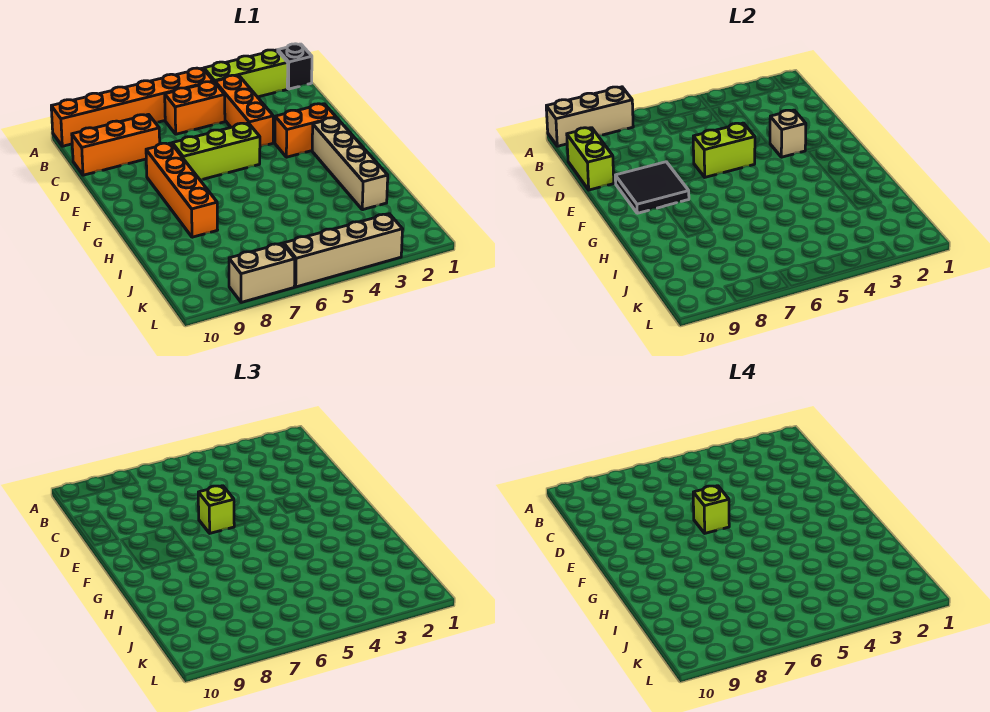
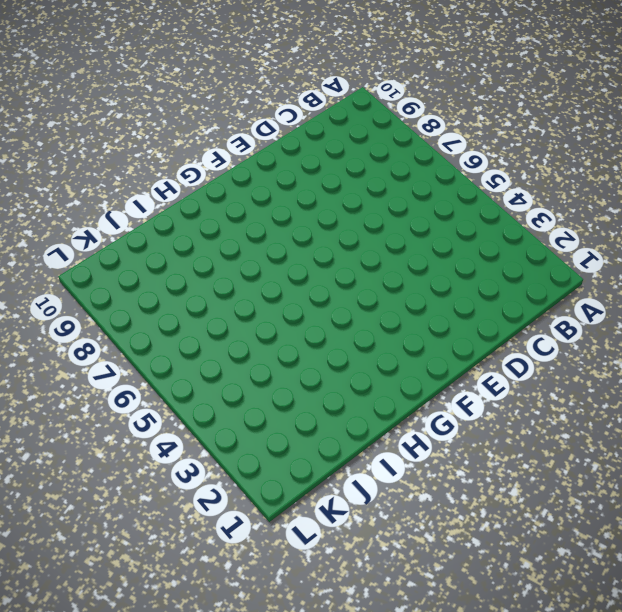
none -> black 1x1 brick [278,44,312,89]
none -> lime 1x3 brick [204,50,288,97]
none -> orange 1x6 brick [51,68,213,146]

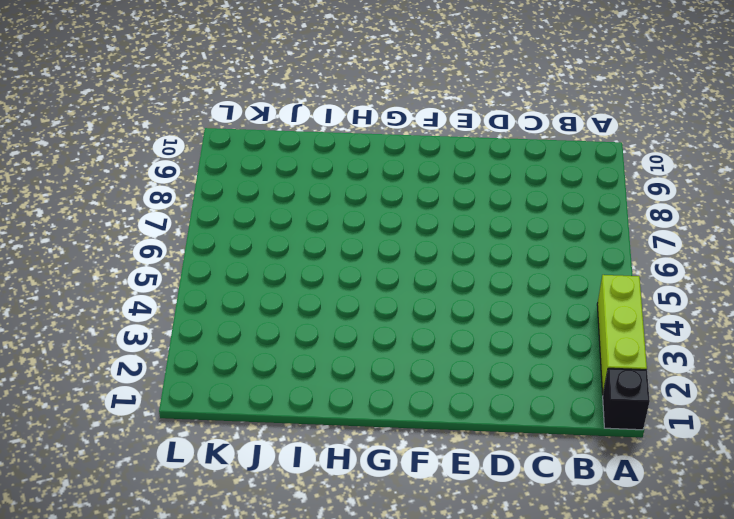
none -> orange 1x6 brick [51,68,213,146]
none -> orange 1x3 brick [215,75,273,147]
none -> orange 1x2 brick [165,82,225,134]

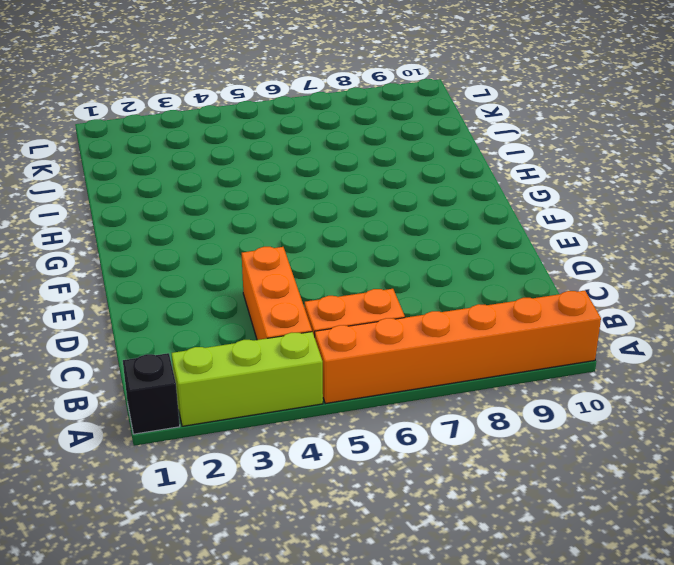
none -> orange 1x3 brick [72,115,160,175]
none -> orange 1x2 brick [275,104,336,157]
none -> lime 1x3 brick [172,123,260,180]

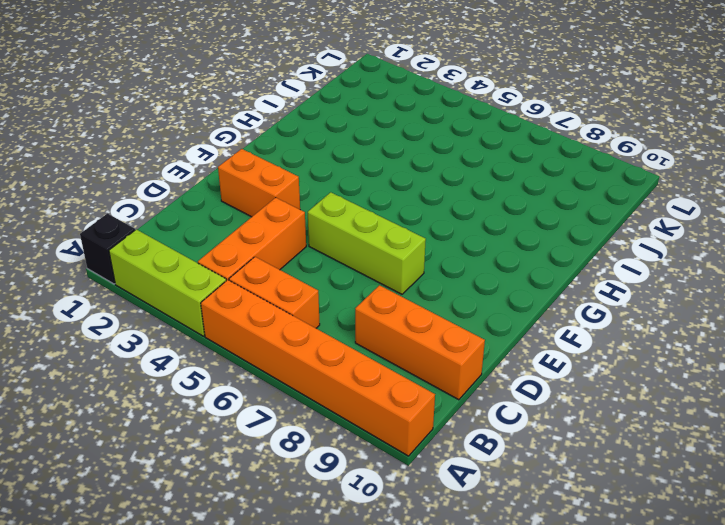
none -> orange 1x4 brick [146,143,217,237]
none -> tan 1x4 brick [312,118,388,210]
none -> tan 1x4 brick [284,214,403,287]

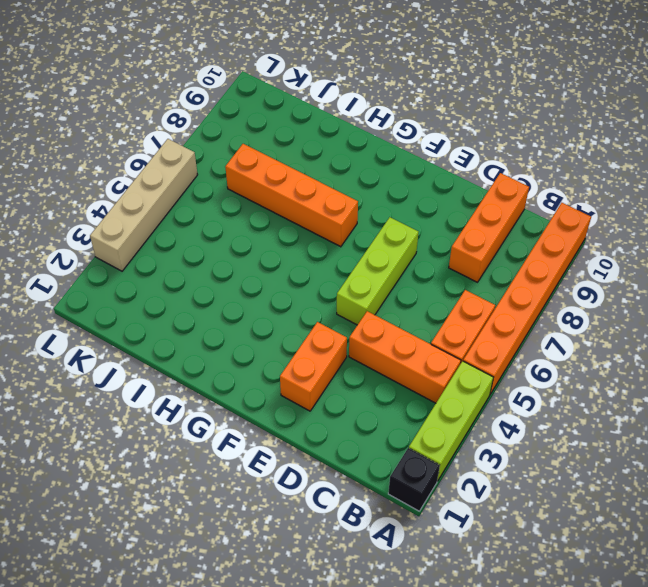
orange 1x4 brick [225,144,358,247] -> orange 1x4 brick moved to [146,143,217,237]
none -> tan 1x4 brick [312,118,388,210]
none -> tan 1x2 brick [229,243,295,302]
none -> tan 1x3 brick [546,87,633,146]

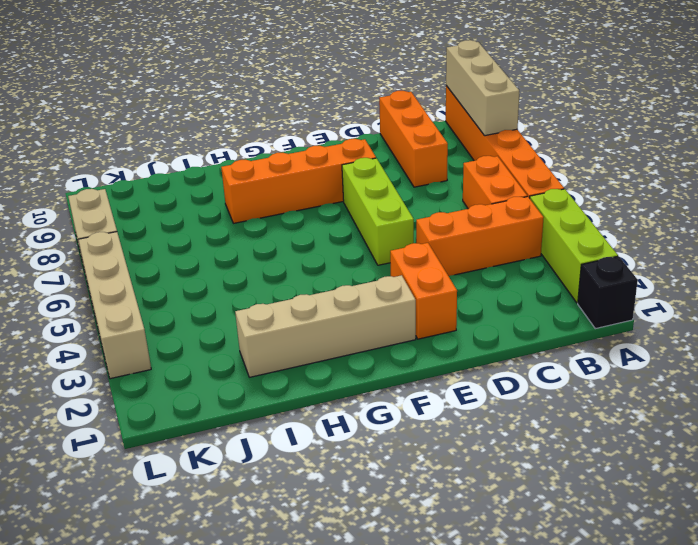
none -> lime 1x2 brick [567,128,614,190]
none -> tan 1x1 brick [770,110,806,157]
none -> lime 1x2 brick [693,123,755,177]

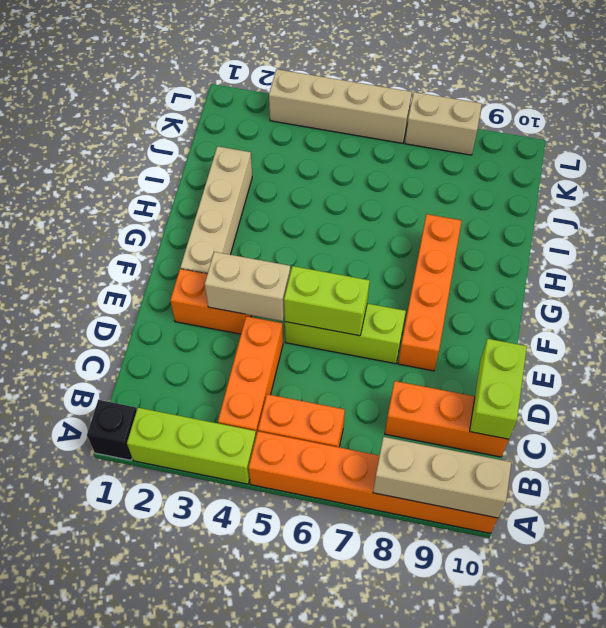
tan 1x2 brick [205,252,291,321] -> tan 1x1 brick [770,110,806,157]
none -> black 2x2 tile [615,162,689,213]
none -> lime 1x1 brick [198,486,234,533]
none -> lime 1x1 brick [693,486,729,533]

